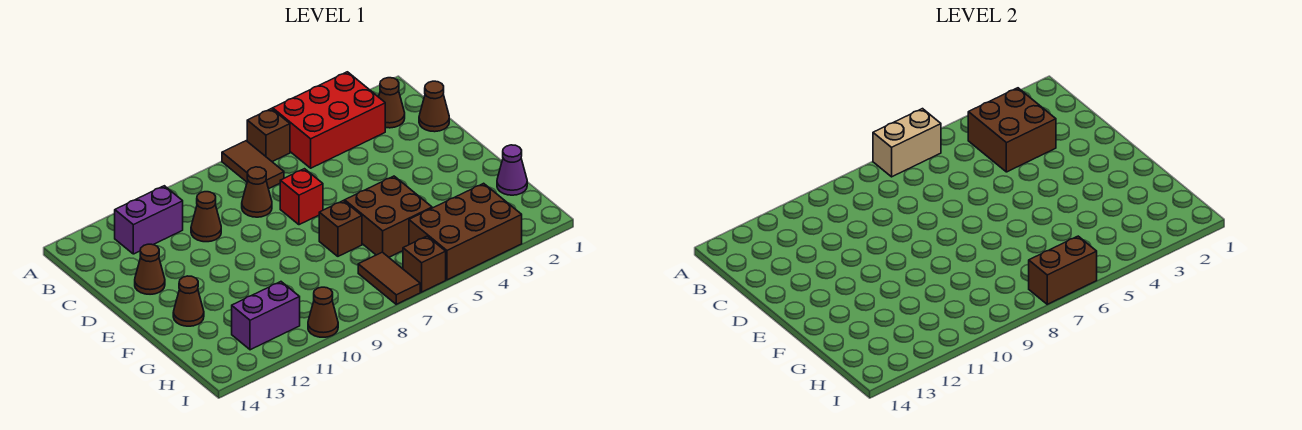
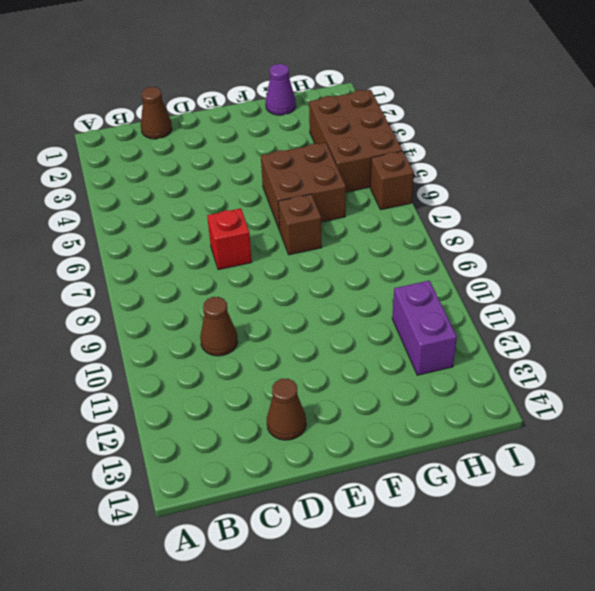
none -> red 2x3 brick [273,72,385,168]
none -> brown 1x1 brick [247,109,290,162]
none -> brown 1x2 tile [222,141,284,189]

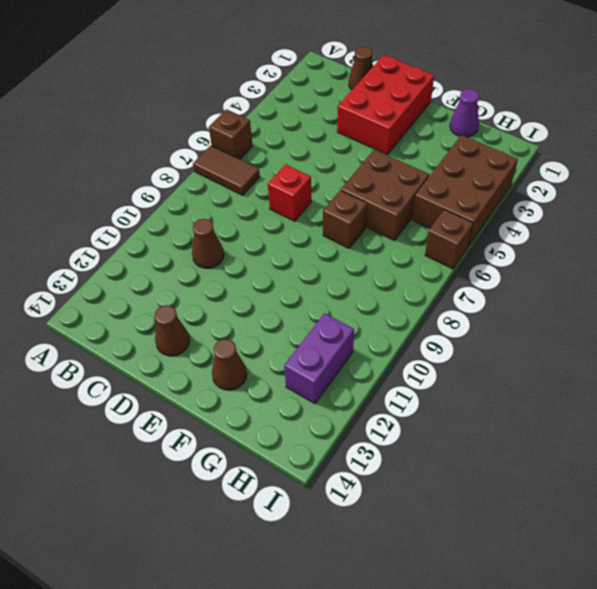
red 2x3 brick [337,55,434,155] -> red 2x3 brick moved to [273,72,385,168]
none -> brown 1x1 cone [379,78,405,128]
none -> purple 1x2 brick [115,186,183,254]
none -> brown 1x1 cone [242,167,272,217]

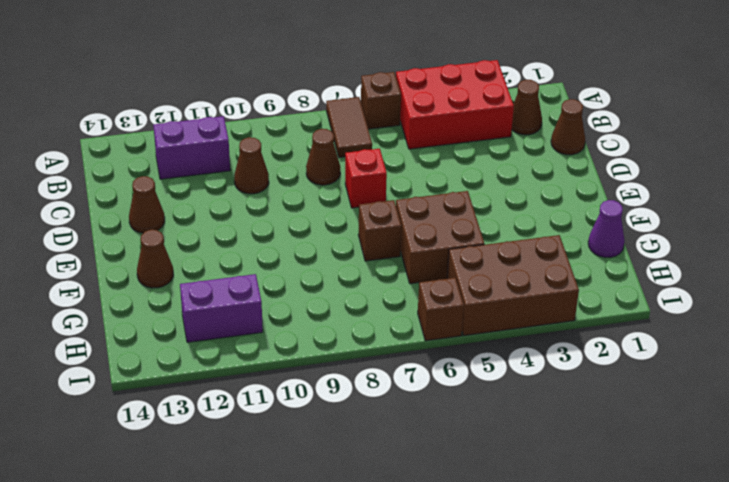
none -> brown 1x2 tile [358,252,420,304]
none -> brown 1x1 cone [308,287,338,337]
none -> tan 1x2 brick [873,109,941,177]

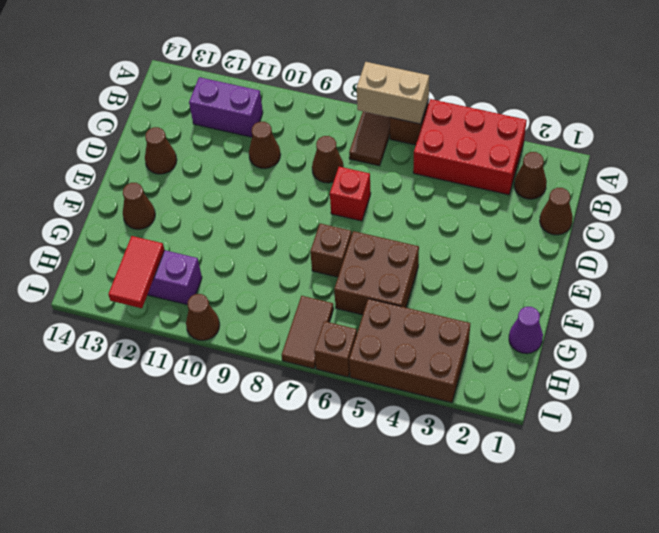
red 1x2 tile [108,236,164,308] -> none
none -> brown 2x2 brick [968,88,1056,172]
none -> brown 1x2 brick [1029,236,1097,304]

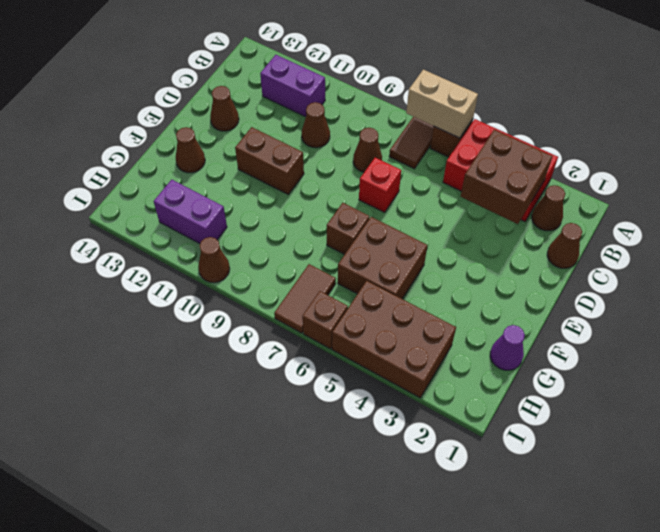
brown 1x2 brick [235,127,304,194] -> brown 1x2 brick moved to [1029,236,1097,304]

